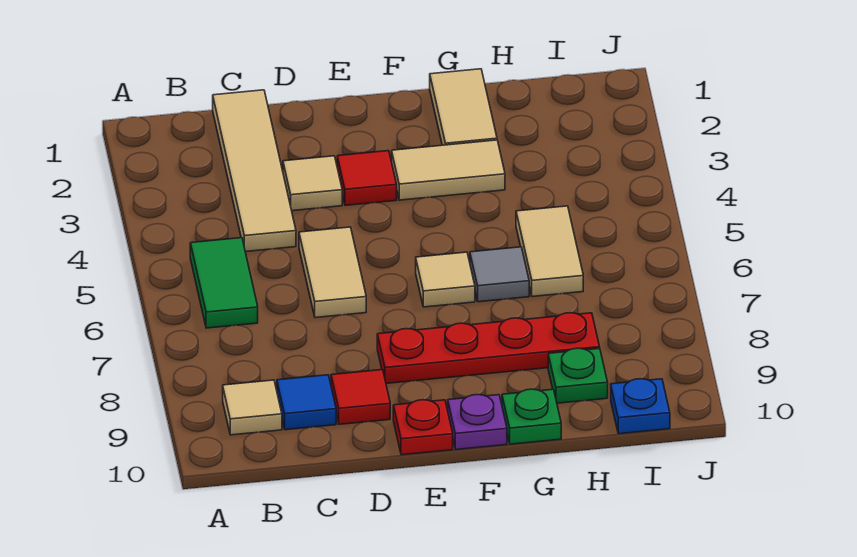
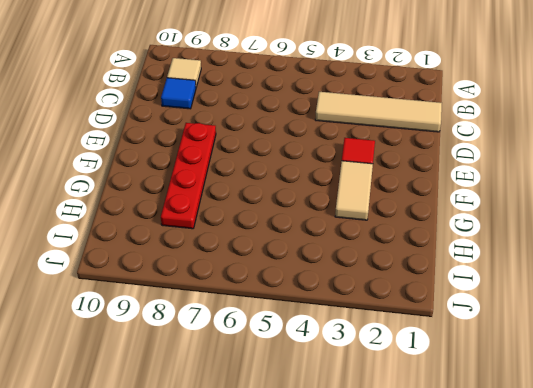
none -> green 1x2 tile [190,238,258,328]
none -> tan 1x1 tile [283,156,342,211]
none -> tan 1x2 tile [299,227,366,318]

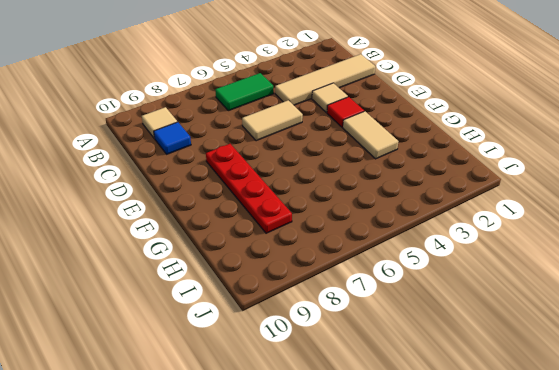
none -> red 1x1 tile [331,370,390,424]
none -> red 1x1 plate [393,400,453,455]
none -> tan 1x1 tile [416,252,475,307]

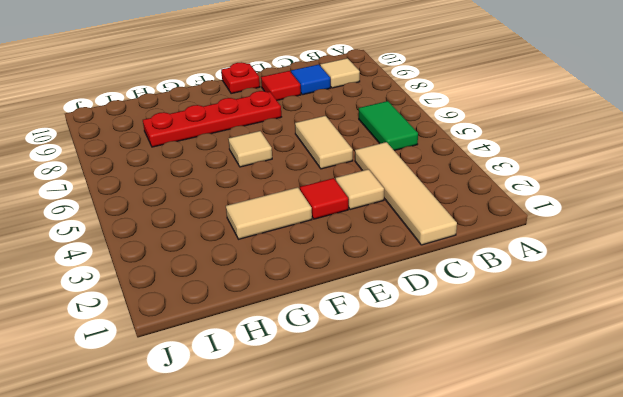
none -> purple 1x1 plate [448,395,507,449]
none -> tan 1x2 tile [430,69,497,145]
none -> grey 1x1 tile [470,247,529,302]

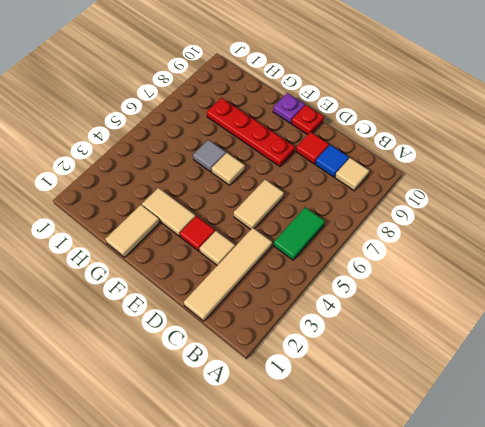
none -> green 1x1 plate [502,389,561,444]
none -> tan 1x2 tile [516,206,583,297]
none -> green 1x1 plate [548,348,608,403]

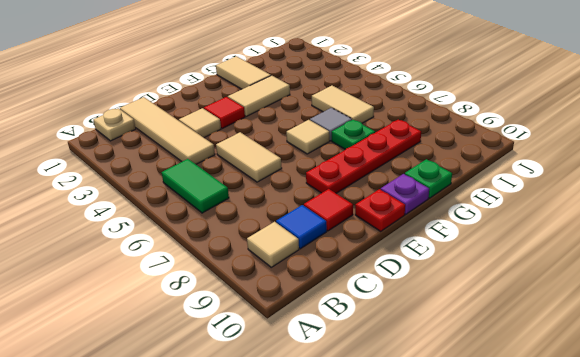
tan 1x1 plate [94,108,136,141] -> none
green 1x1 plate [332,120,375,149] -> green 1x1 plate moved to [548,348,608,403]
none -> blue 1x1 plate [611,379,670,434]

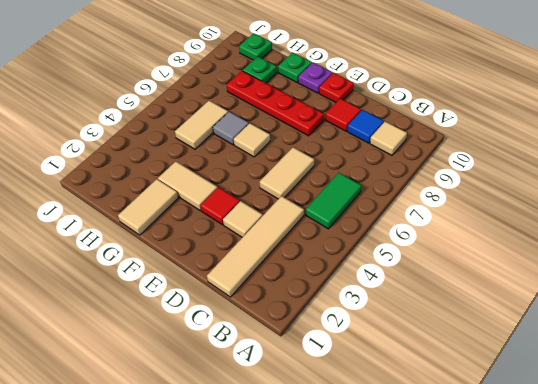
green 1x1 plate [239,33,272,60] -> blue 1x1 plate [611,379,670,434]

